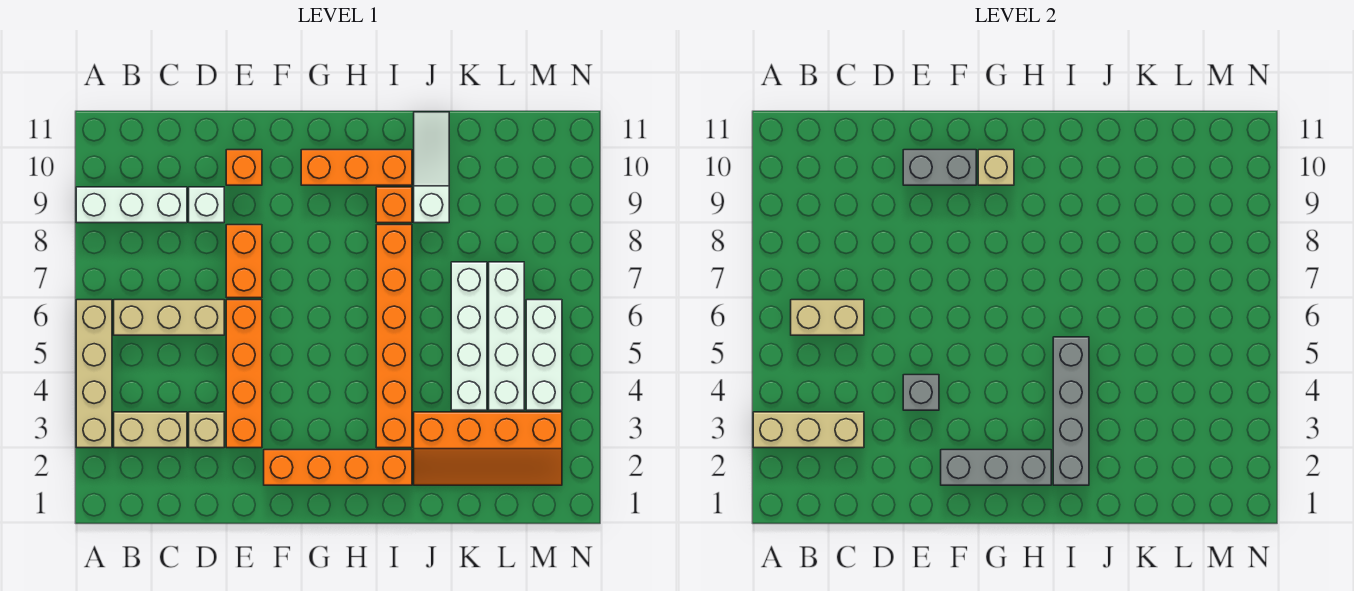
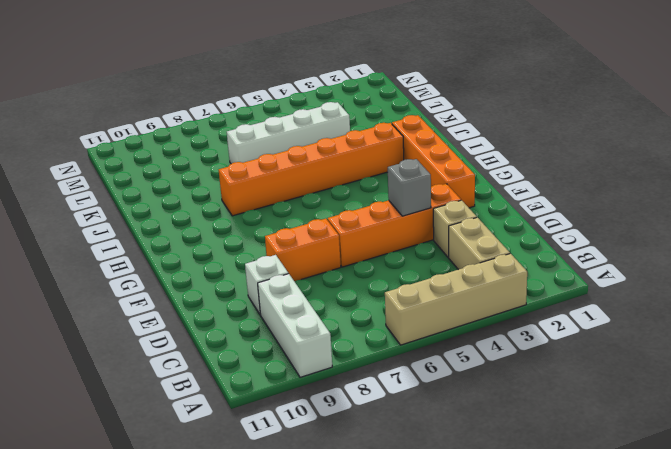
none -> tan 1x3 brick [114,300,224,335]
none -> orange 1x1 brick [226,150,262,185]
none -> orange 1x3 brick [301,150,412,185]

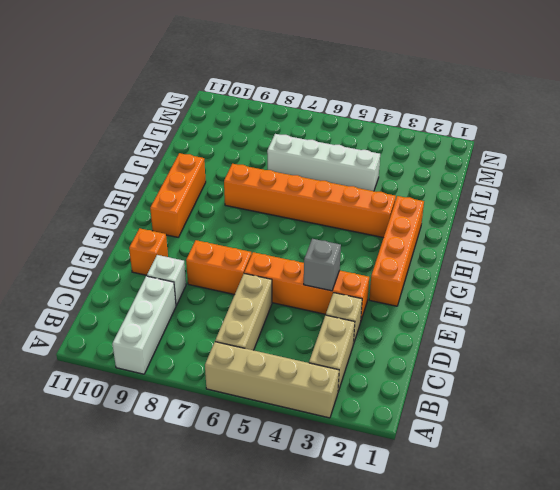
none -> orange 1x1 brick [376,187,412,223]
none -> orange 2x4 slope [414,412,562,485]
none -> white 1x3 slope [414,112,449,223]

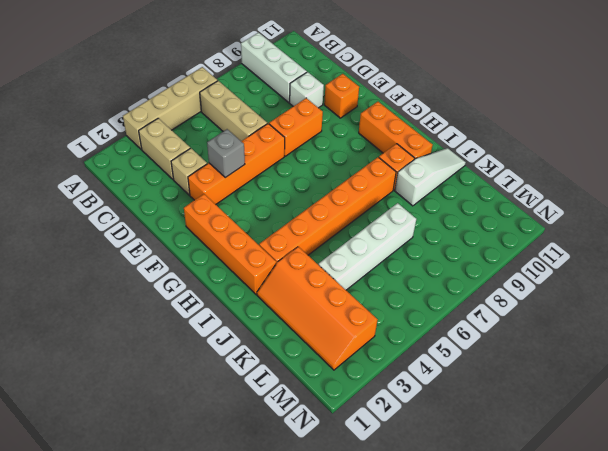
none -> white 1x4 brick [489,262,524,410]
none -> white 1x3 brick [526,300,562,410]
none -> tan 1x3 brick [753,412,864,448]

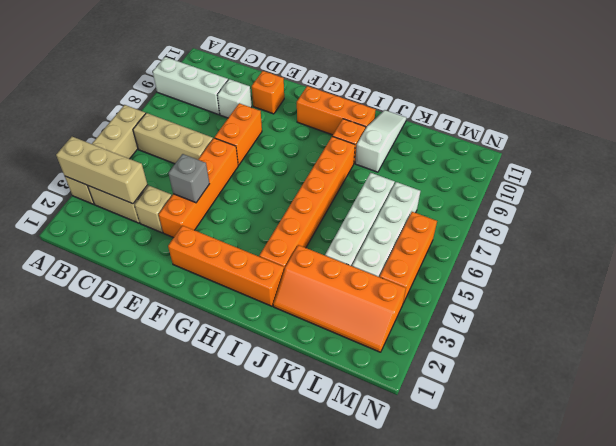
orange 1x3 brick [380,212,437,303] -> white 1x3 brick [526,300,562,410]
none -> tan 1x2 brick [791,300,864,335]
none -> grey 1x2 brick [903,150,976,185]
none -> grey 1x3 brick [941,450,1051,485]

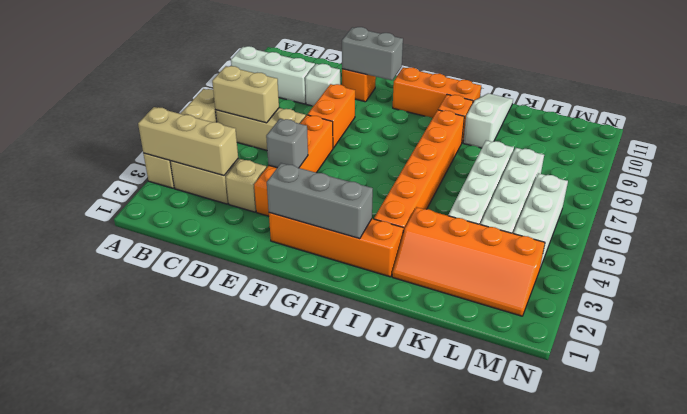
none -> tan 1x1 brick [978,150,1014,185]
none -> grey 1x4 brick [1053,337,1089,485]

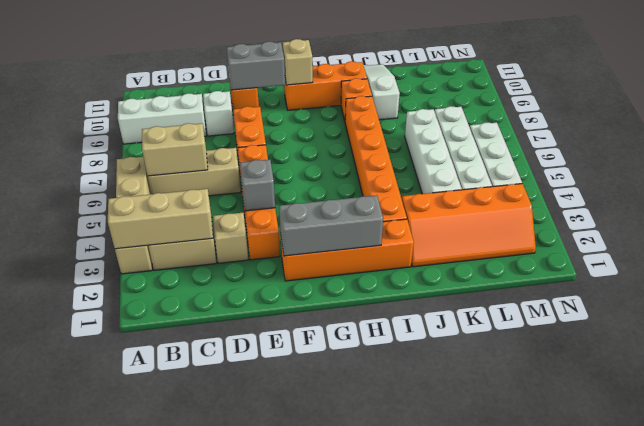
none -> grey 1x4 brick [1053,337,1089,485]

